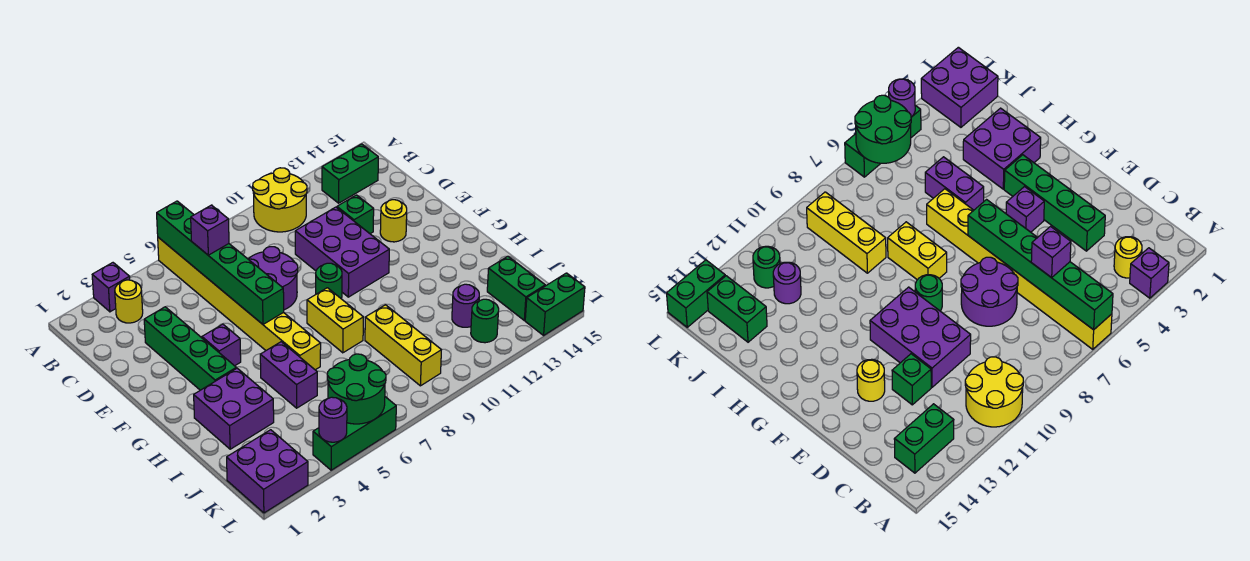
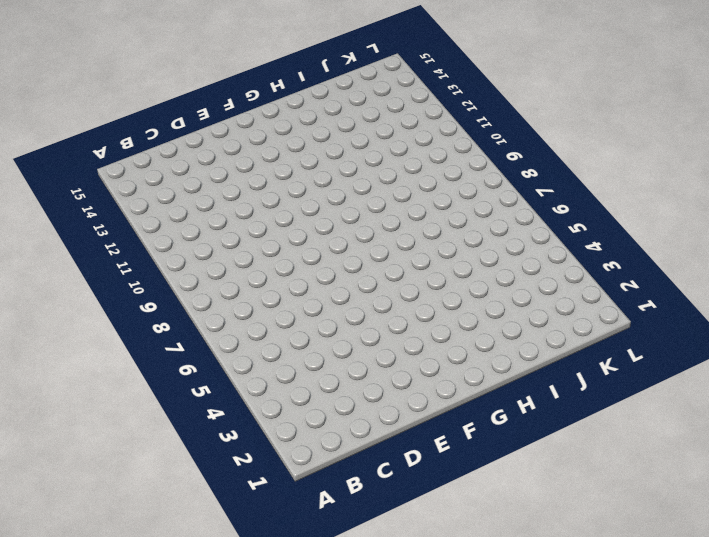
none -> purple 1x1 brick [92,263,130,312]
none -> yellow 1x8 brick [158,237,321,370]
none -> yellow 2x2 round brick [253,168,307,232]

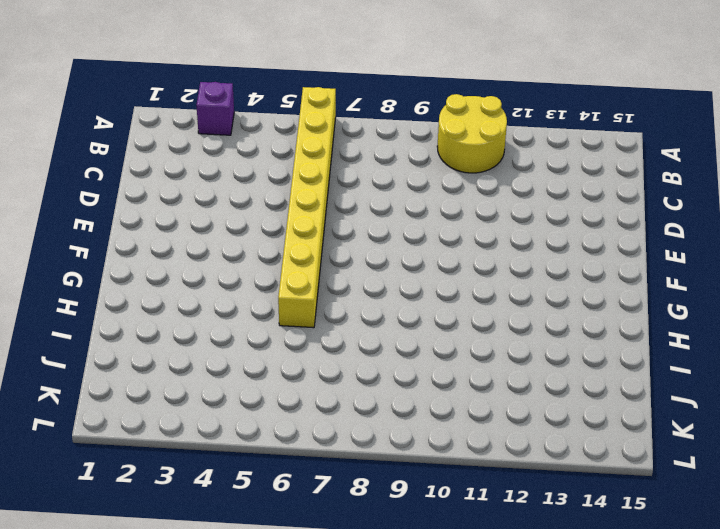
none -> yellow 1x1 round brick [115,280,143,323]
none -> green 1x2 brick [322,144,378,203]
none -> green 1x4 brick [144,307,236,390]

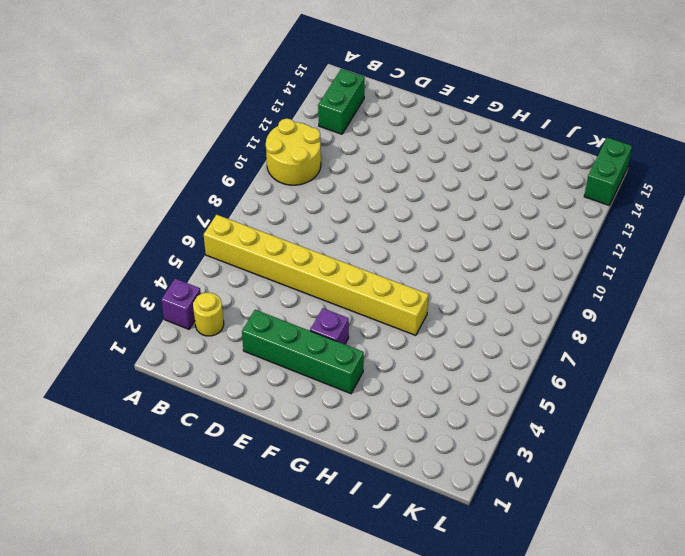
none -> purple 2x2 round brick [248,247,298,310]
none -> purple 2x3 brick [295,207,389,297]
none -> green 1x1 brick [337,195,374,234]

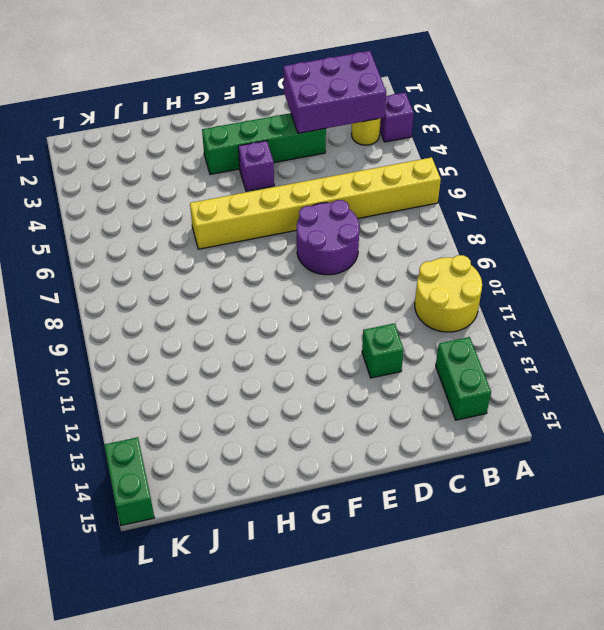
purple 2x3 brick [283,51,386,133] -> purple 2x3 brick moved to [295,207,389,297]
none -> yellow 1x1 round brick [380,200,407,242]
none -> green 1x1 round brick [316,263,342,299]
none -> yellow 1x2 brick [307,288,363,353]

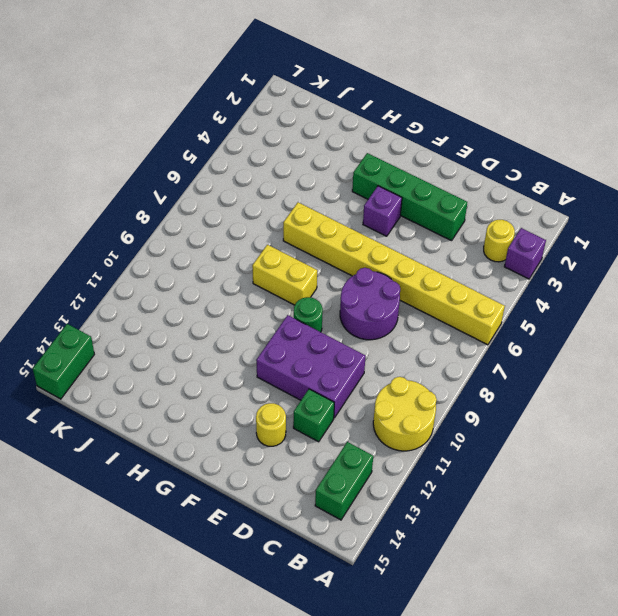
none -> purple 2x2 brick [194,368,274,449]
none -> purple 1x2 brick [260,342,317,408]
none -> yellow 1x3 brick [365,305,441,386]

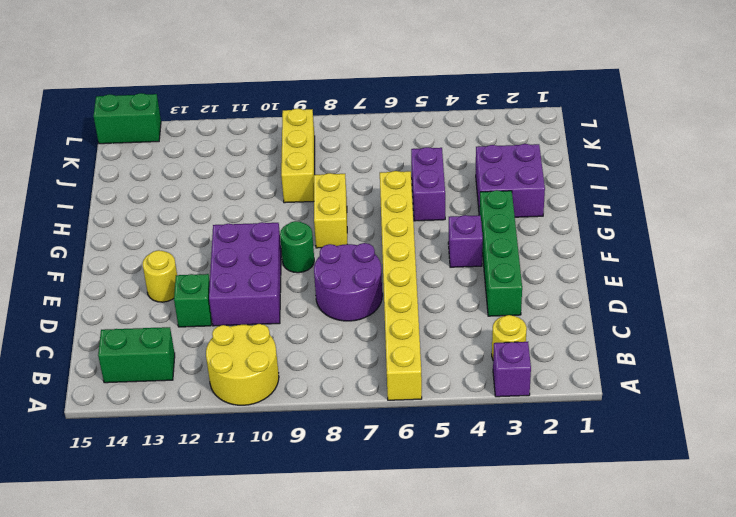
none -> purple 1x1 round brick [452,284,479,327]
none -> green 1x2 brick [487,256,545,320]
none -> purple 2x2 brick [227,430,308,513]

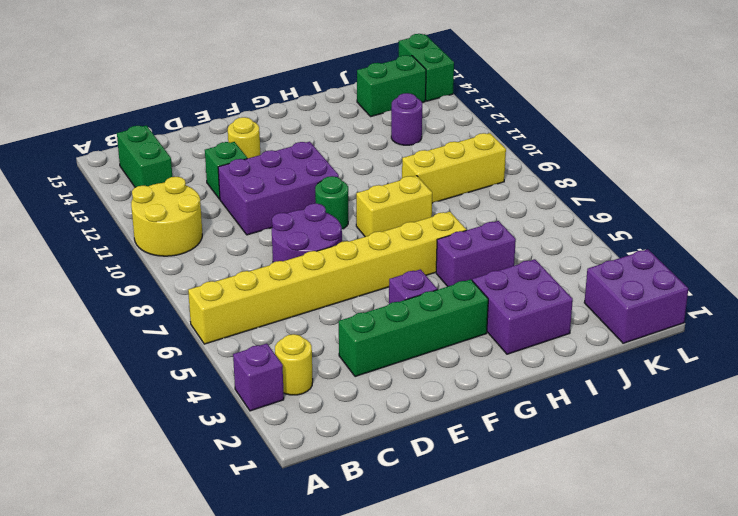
none -> green 1x1 round brick [471,299,499,343]
none -> green 1x3 brick [313,397,396,470]
none -> green 1x6 brick [157,201,284,324]

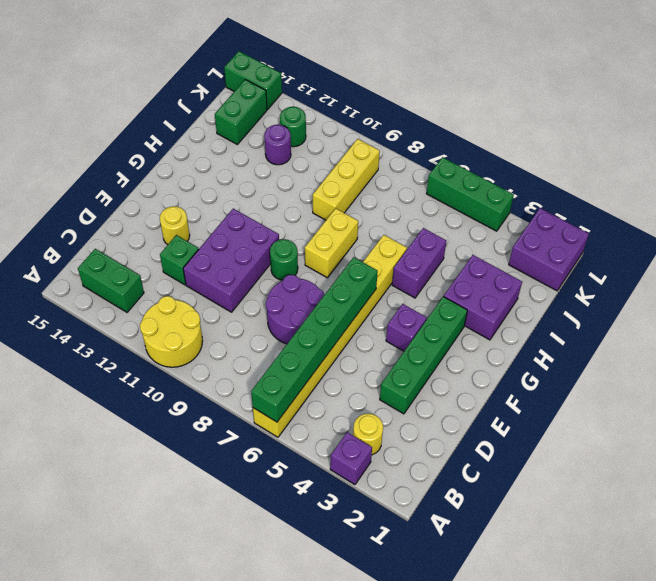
none -> green 2x2 round brick [327,354,386,424]
none -> purple 1x1 round brick [319,397,347,442]
none -> purple 1x1 brick [191,205,229,255]

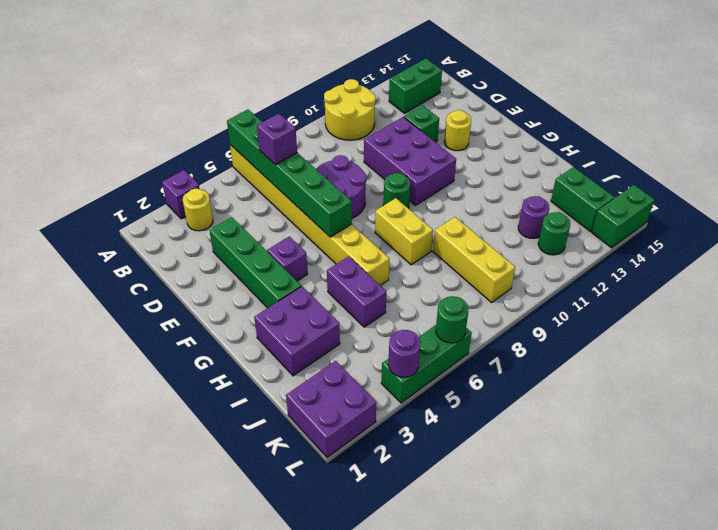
green 1x1 round brick [436,296,469,343] -> green 2x2 round brick [327,354,386,424]

